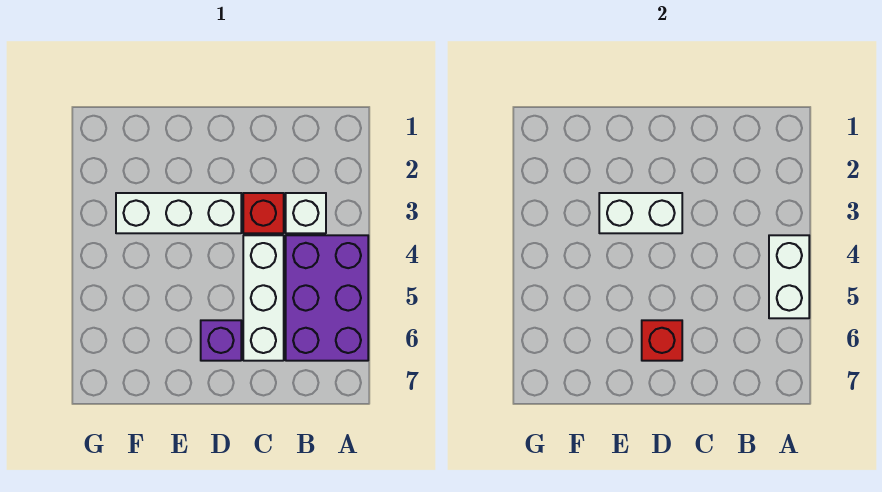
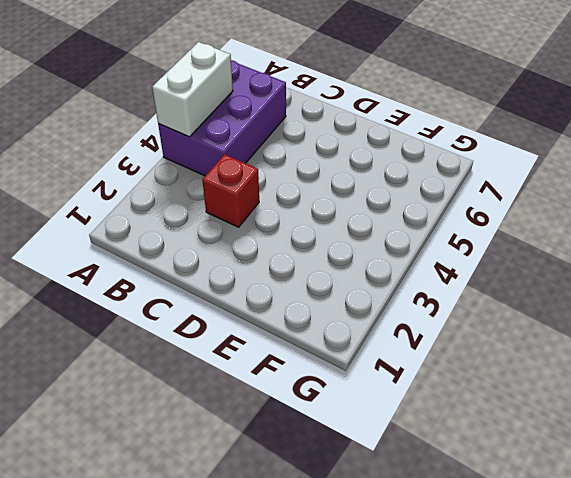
none -> white 1x1 brick [286,193,326,233]
none -> white 1x3 brick [243,235,284,361]

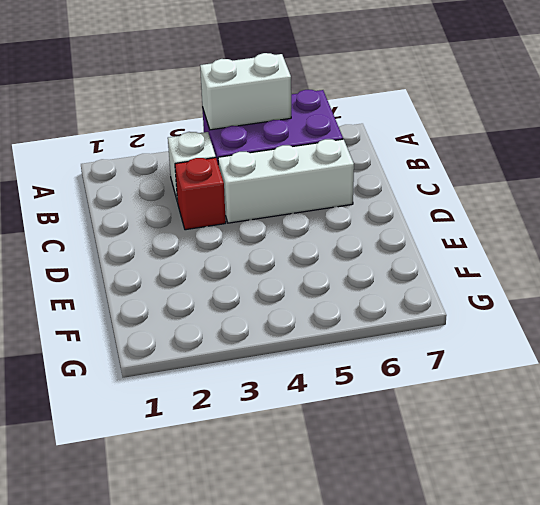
none -> white 1x3 brick [116,193,241,233]
none -> purple 1x1 brick [201,320,241,361]

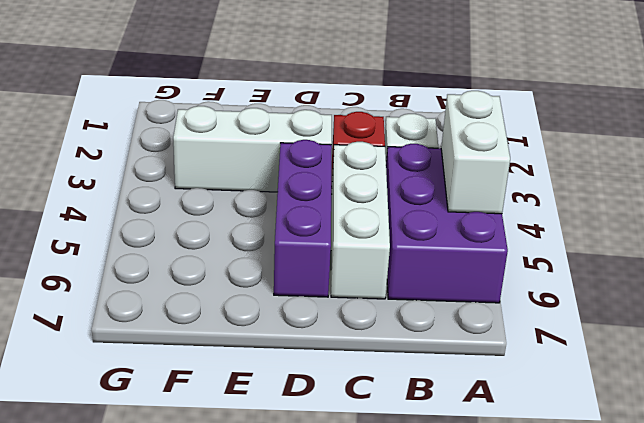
purple 1x3 brick [274,140,332,297] -> purple 1x1 brick [201,320,241,361]
none -> white 1x2 brick [599,193,682,233]
none -> red 1x1 brick [642,320,682,361]

